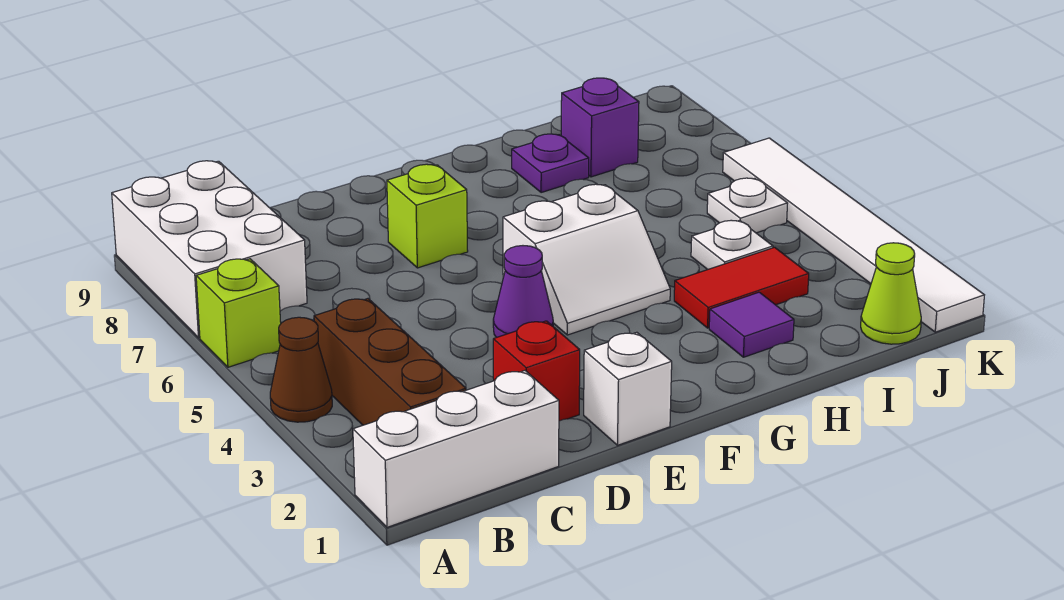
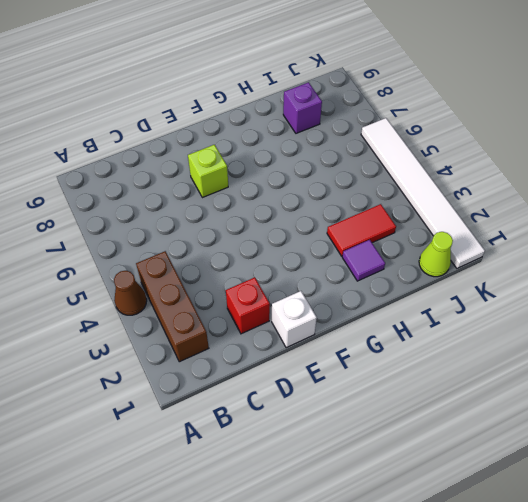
none -> white 1x3 brick [353,371,559,527]
none -> lime 1x1 brick [196,259,281,367]
none -> white 2x3 brick [112,161,307,338]

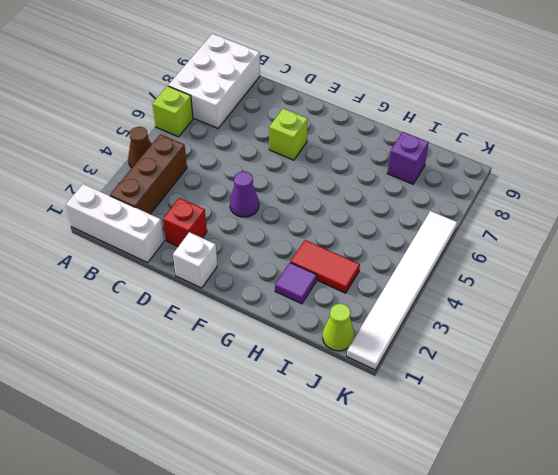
none -> white 2x2 slope [503,184,670,335]
none -> purple 1x1 plate [512,134,589,193]
none -> white 1x1 plate [691,220,773,270]

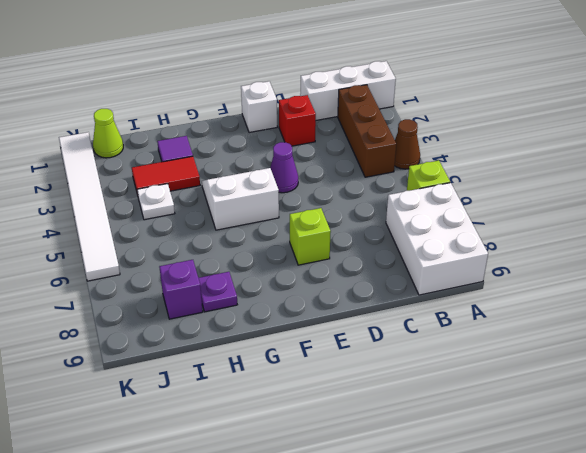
none -> white 1x1 plate [707,178,788,233]

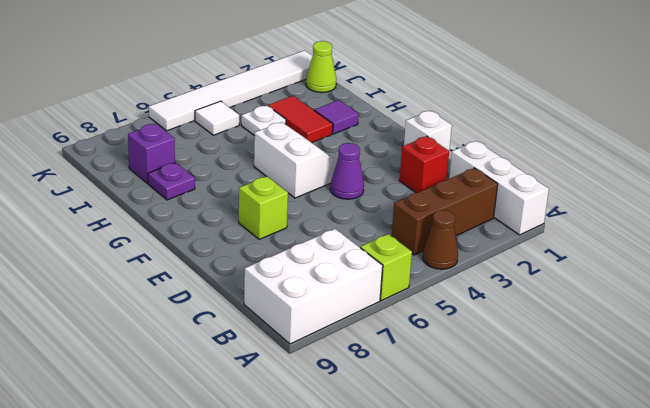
white 1x1 tile [195,101,239,135] -> white 1x1 plate [707,178,788,233]

